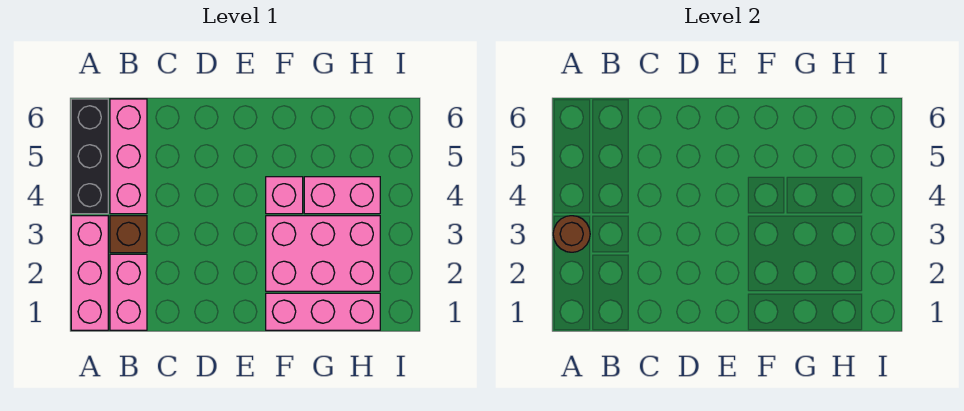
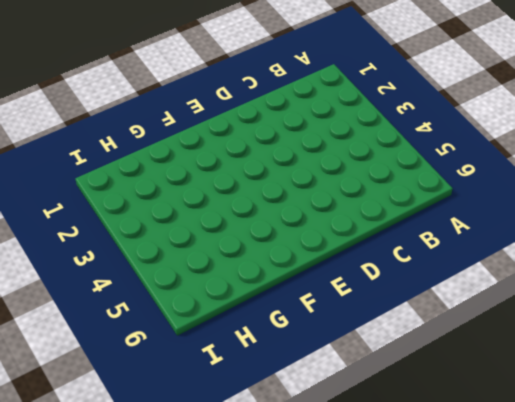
none -> pink 1x3 brick [71,216,108,330]
none -> black 1x3 brick [71,99,108,214]

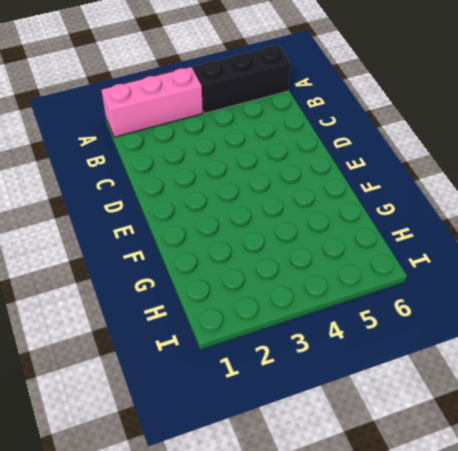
none -> pink 1x2 brick [110,254,147,330]
none -> brown 1x1 brick [110,216,147,253]

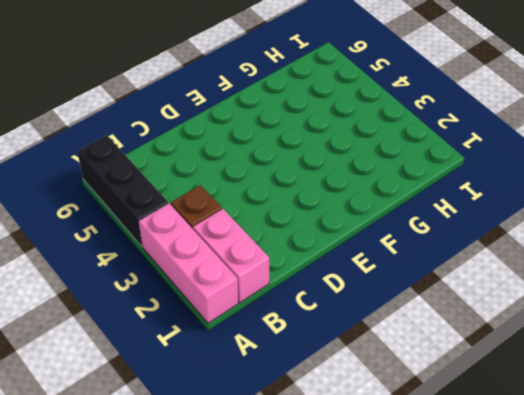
none -> pink 1x3 brick [110,99,147,214]
none -> pink 1x3 brick [266,293,380,330]

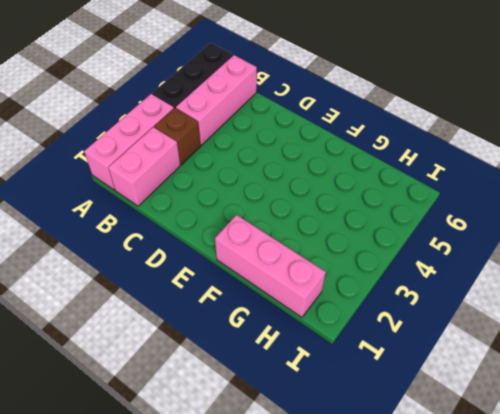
none -> pink 2x3 brick [266,216,380,291]
none -> pink 1x1 brick [266,177,303,214]

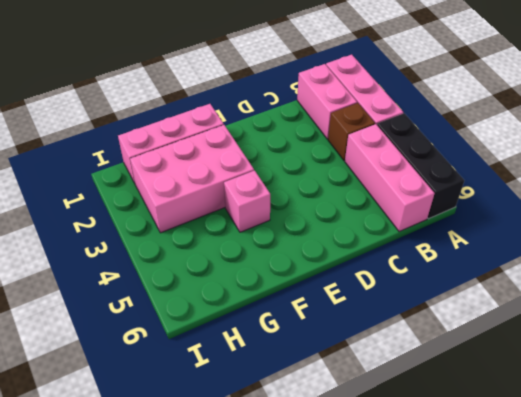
none -> pink 1x2 brick [304,177,380,214]
none -> brown 1x1 round brick [553,216,590,252]

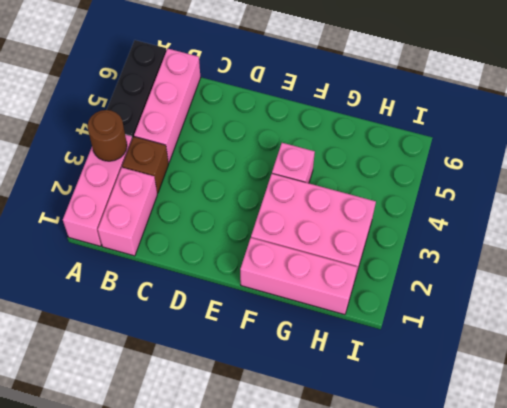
none -> pink 1x2 brick [304,177,380,214]

